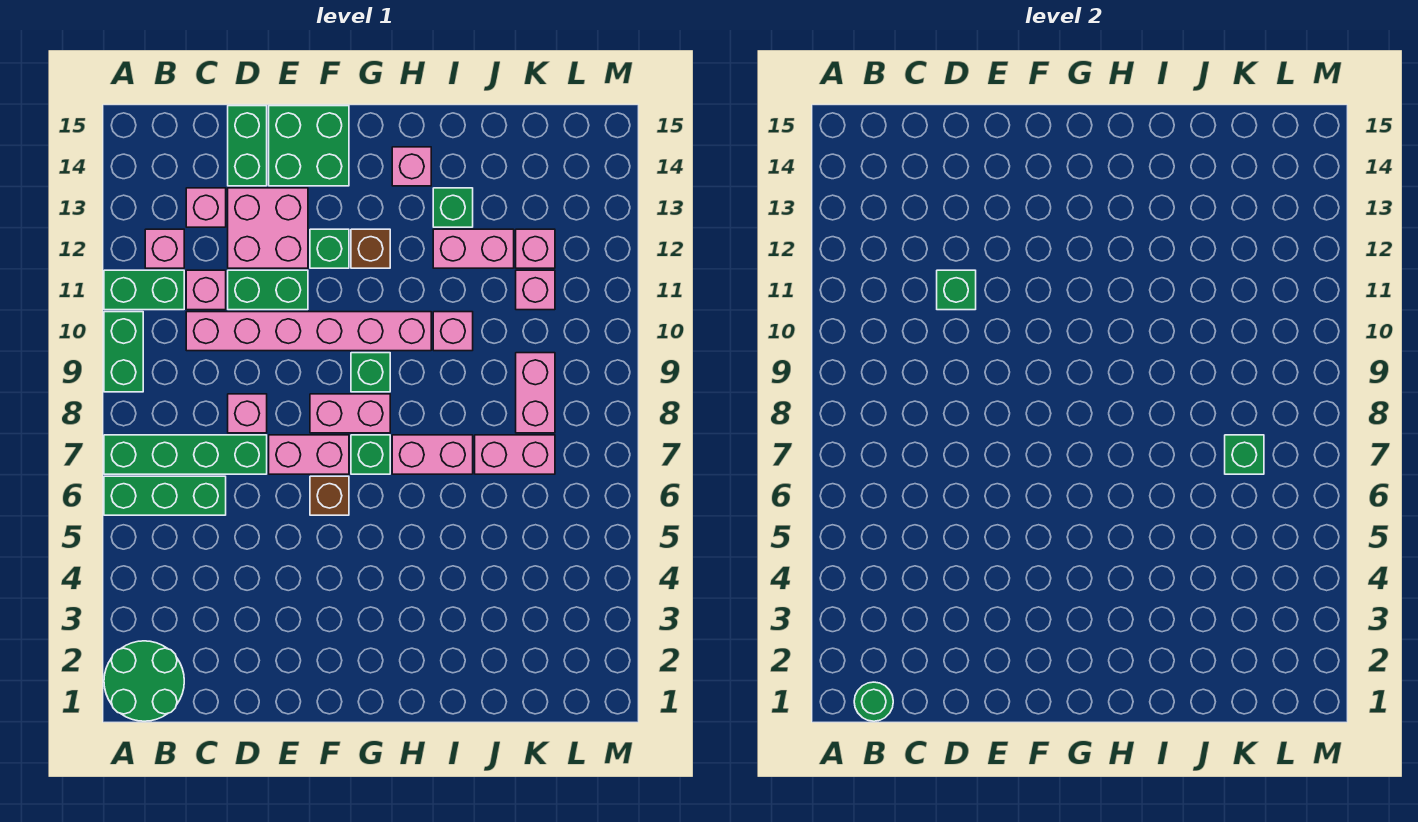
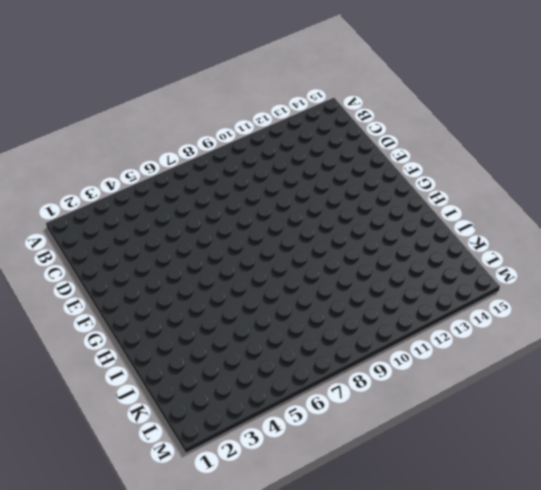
none -> green 2x2 round brick [104,641,184,721]
none -> green 1x3 brick [104,476,226,515]
none -> green 1x4 brick [104,435,267,474]
none -> green 1x2 brick [104,312,143,392]

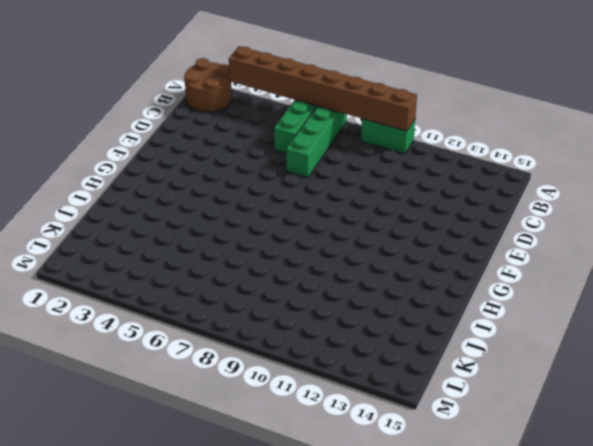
brown 2x2 round brick [184,58,232,112] -> green 2x2 round brick [104,641,184,721]
brown 1x8 brick [229,46,417,131] -> none
none -> green 1x2 brick [104,270,184,310]
none -> pink 1x1 brick [145,229,184,268]
none -> pink 1x6 brick [186,312,431,351]
none -> pink 1x1 brick [186,270,226,310]

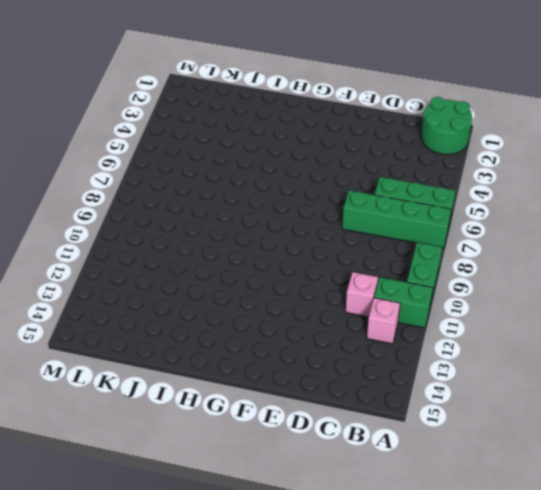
none -> pink 1x6 brick [186,312,431,351]
none -> pink 1x1 brick [186,188,226,227]
none -> pink 1x1 brick [228,394,267,433]
none -> green 1x2 brick [228,270,308,310]

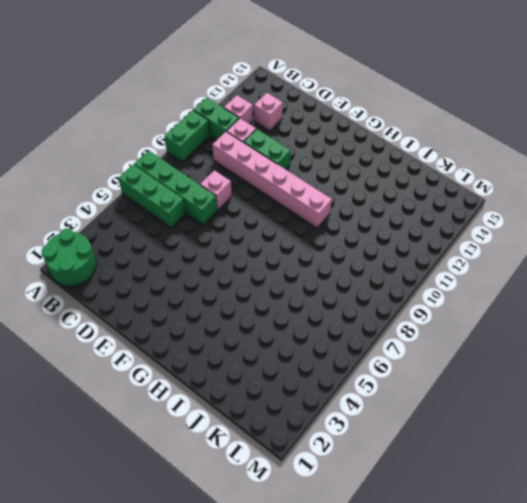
none -> pink 2x2 brick [228,188,308,268]
none -> green 1x2 brick [228,106,267,186]
none -> pink 1x2 brick [269,435,349,474]
none -> green 2x2 brick [269,106,349,186]

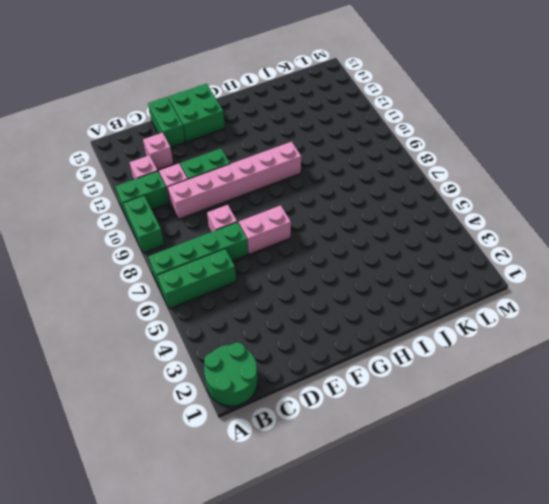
none -> pink 2x2 brick [228,188,308,268]
none -> brown 1x1 brick [310,476,349,515]
none -> pink 1x2 brick [310,394,390,433]
none -> green 1x1 brick [310,229,349,268]

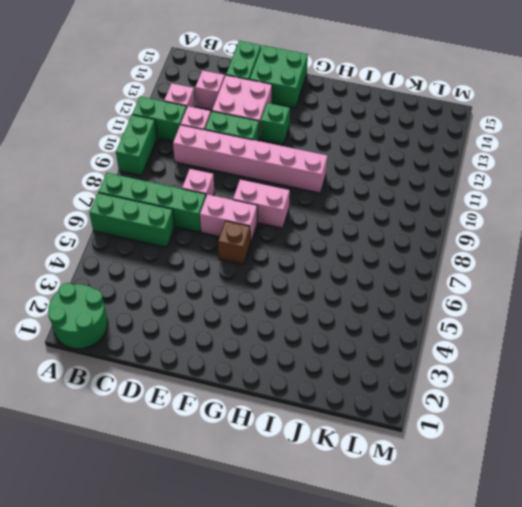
none -> green 1x1 brick [351,435,390,474]
none -> green 1x1 brick [351,353,390,392]
none -> brown 1x1 brick [351,229,390,268]
none -> pink 1x2 brick [392,435,473,474]

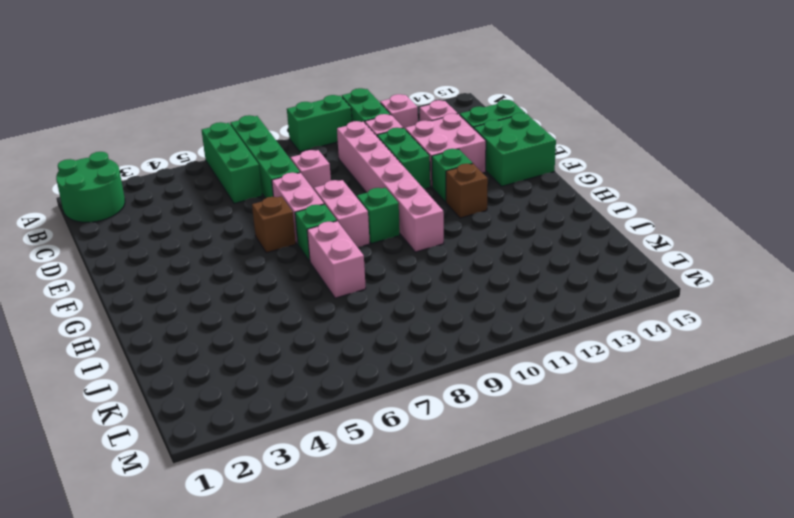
none -> pink 1x1 brick [392,147,431,186]
none -> pink 1x1 brick [433,312,473,351]
none -> pink 1x2 brick [433,229,514,268]
none -> green 1x1 brick [433,188,473,227]

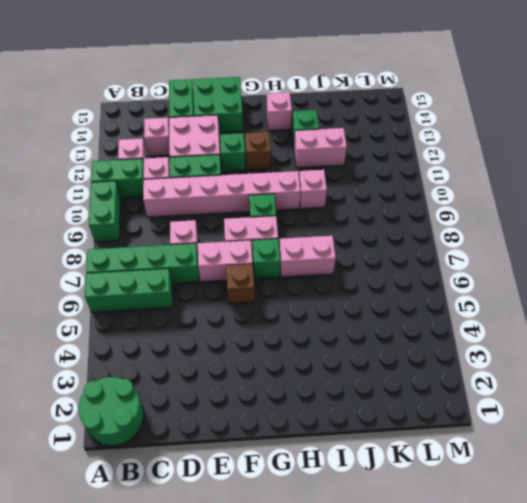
none -> pink 1x2 brick [475,435,555,474]
none -> pink 1x2 brick [516,353,555,433]
none -> pink 1x1 brick [516,270,555,310]
none -> pink 1x1 brick [516,229,555,268]

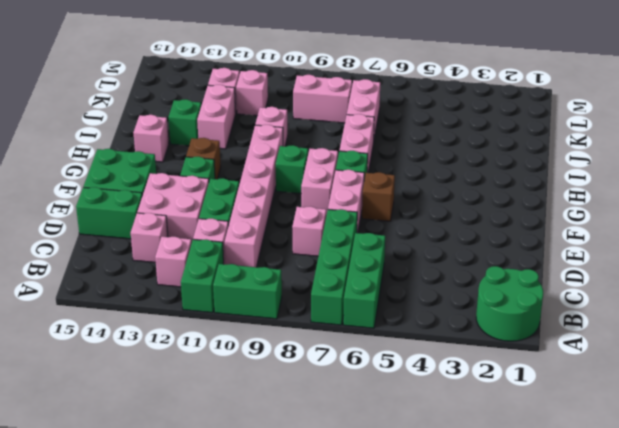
none -> green 1x1 round brick [854,682,893,721]
none -> green 1x1 brick [937,270,976,310]
none -> green 1x1 brick [1225,435,1264,474]

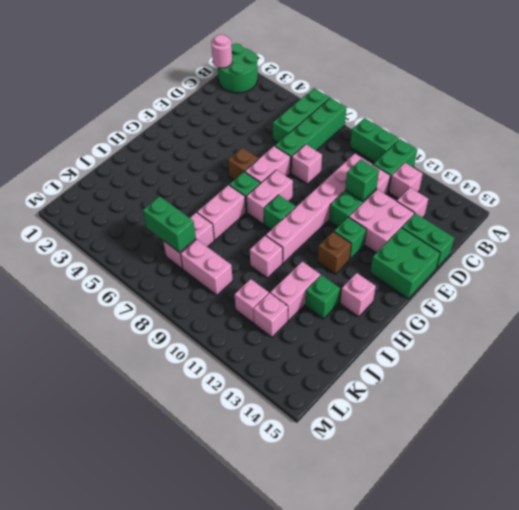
pink 1x1 round brick [211,35,232,68] -> green 1x1 round brick [854,682,893,721]
green 1x2 brick [143,196,196,253] -> green 1x1 brick [1225,435,1264,474]

